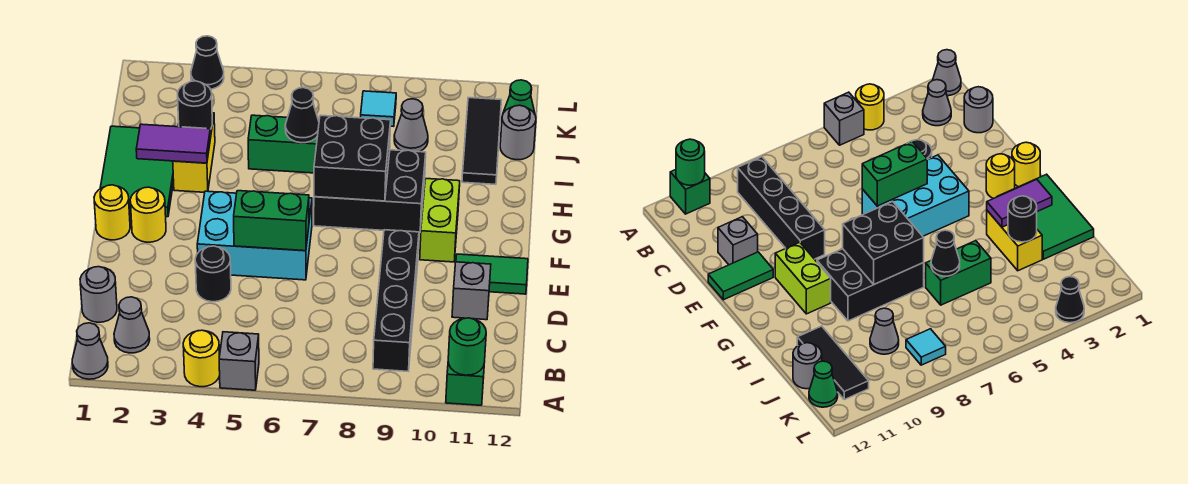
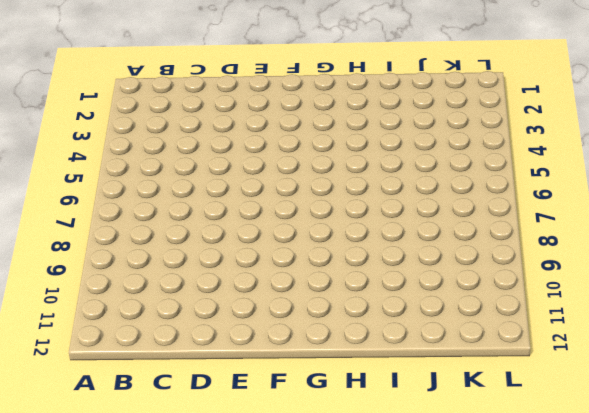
none -> grey 1x1 cone [72,323,108,379]
none -> yellow 1x1 round brick [183,330,220,387]
none -> grey 1x1 brick [219,332,259,390]
none -> green 1x1 brick [446,362,484,405]

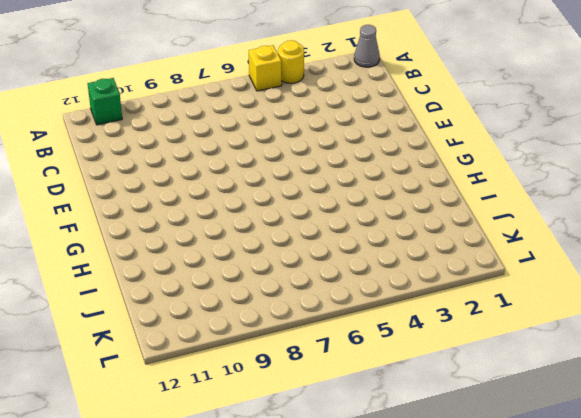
yellow 1x1 brick [249,45,282,91] -> grey 1x1 brick [219,332,259,390]
none -> grey 1x1 cone [114,297,150,353]
none -> black 1x4 brick [373,230,419,371]
none -> grey 1x1 round brick [80,267,117,322]
none -> black 1x1 round brick [195,246,231,302]

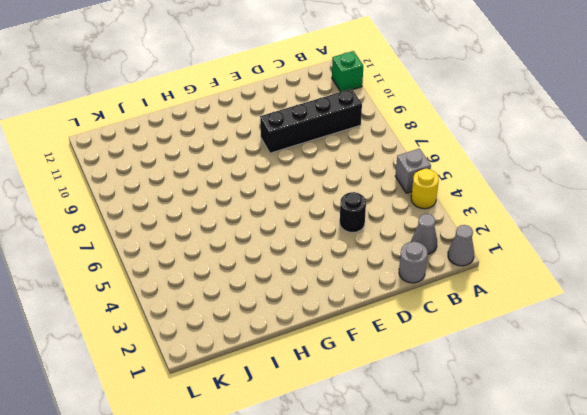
none -> grey 1x1 brick [452,262,491,320]
none -> cyan 2x3 brick [197,191,312,280]
none -> green 1x2 tile [456,254,528,294]
none -> yellow 1x1 round brick [94,185,130,240]

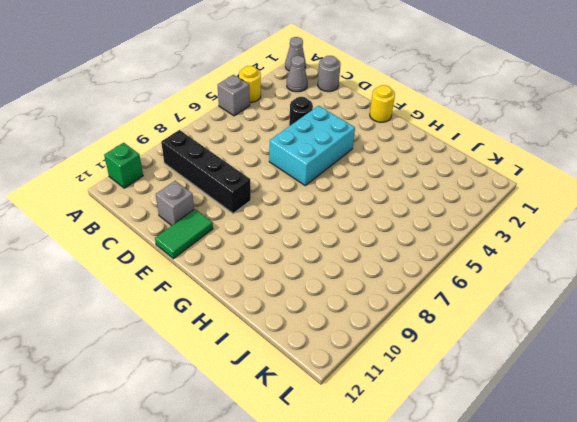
none -> yellow 1x1 round brick [130,187,166,242]
none -> lime 1x2 brick [420,179,460,262]
none -> green 2x3 tile [100,126,174,217]
none -> black 2x3 brick [314,150,426,233]

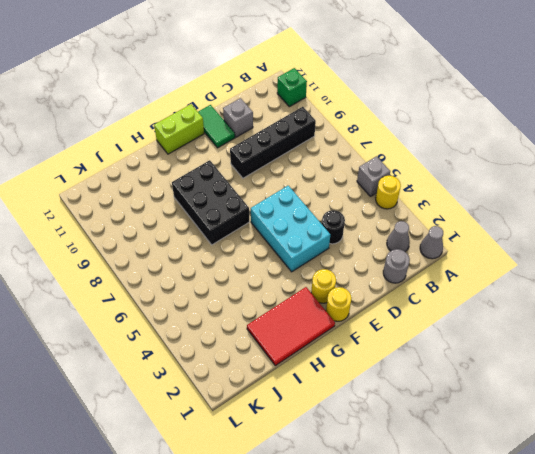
lime 1x2 brick [154,104,204,154] -> lime 1x2 brick moved to [420,179,460,262]
red 2x3 tile [247,287,335,366] -> green 2x3 tile [100,126,174,217]
none -> yellow 1x2 brick [173,113,215,192]
none -> green 1x2 brick [248,115,319,173]
none -> black 1x3 tile [462,98,501,184]
none -> grey 1x1 cone [394,99,428,152]

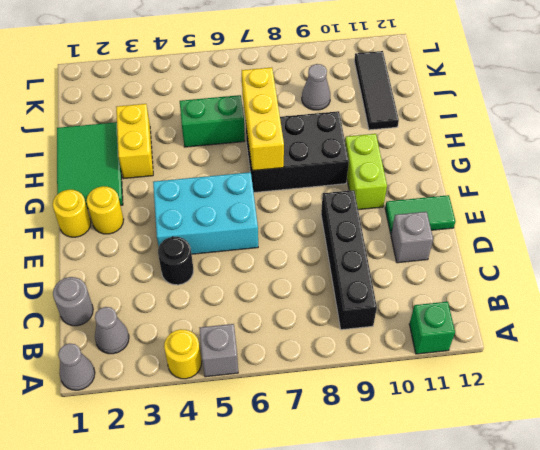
yellow 1x3 brick [242,67,284,171] -> black 2x2 brick [314,115,391,201]
none -> grey 1x1 round brick [500,105,536,160]
none -> cyan 1x1 tile [361,91,396,126]
none -> green 1x1 cone [502,80,535,116]
none -> black 1x1 cone [191,36,224,89]

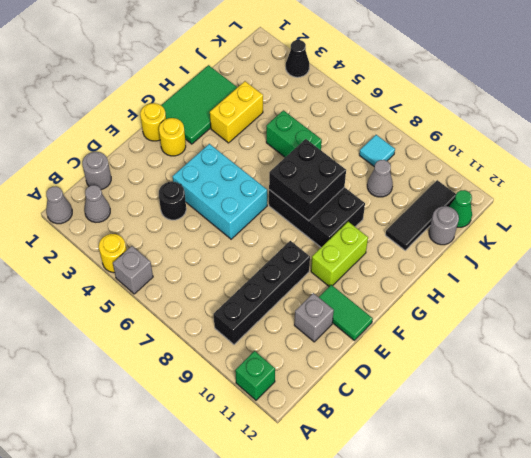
none -> green 1x1 round brick [448,318,486,375]
none -> green 1x2 brick [234,191,309,251]
none -> purple 1x2 tile [136,124,211,163]
none -> black 1x1 round brick [178,81,212,129]

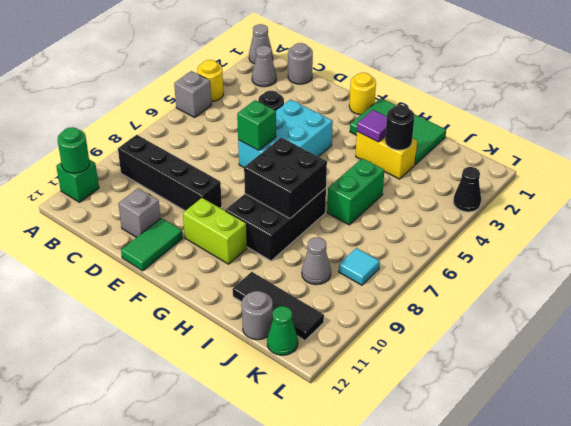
green 1x1 brick [237,100,276,151] -> green 1x2 brick [234,191,309,251]
purple 1x1 tile [357,110,387,142] -> purple 1x2 tile [136,124,211,163]
none -> yellow 1x1 round brick [130,187,166,242]
none -> black 1x1 cone [285,88,319,143]

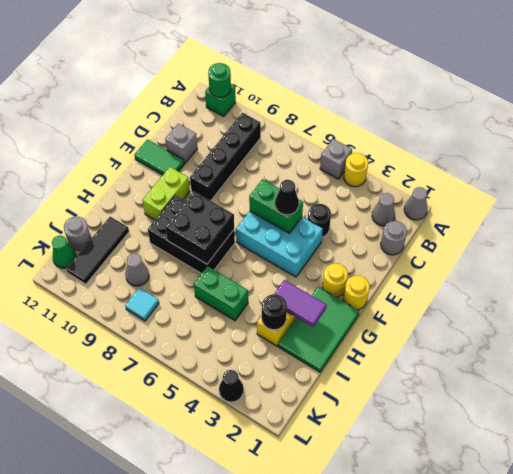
black 1x1 cone [275,180,299,215] -> black 1x1 cone moved to [285,88,319,143]

